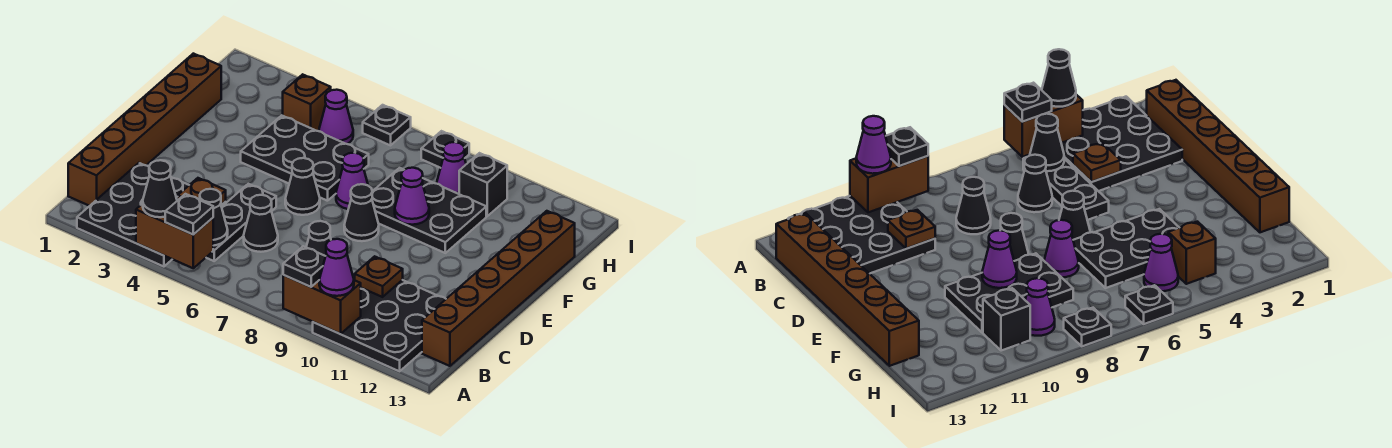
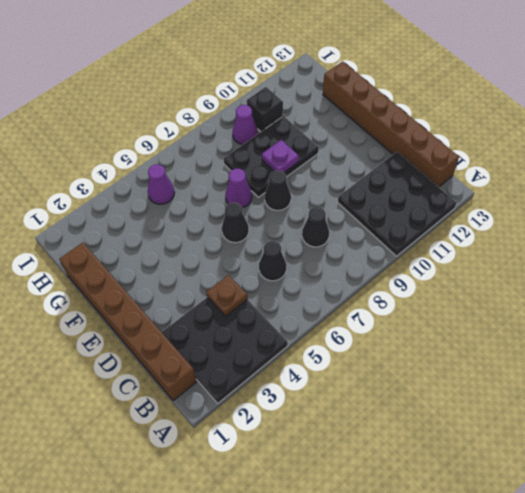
purple 1x1 plate [262,140,299,172] -> purple 1x1 cone [395,168,429,225]
none -> black 1x3 plate [206,184,276,261]
none -> black 2x3 plate [241,115,369,201]
none -> brown 1x1 brick [282,74,331,131]

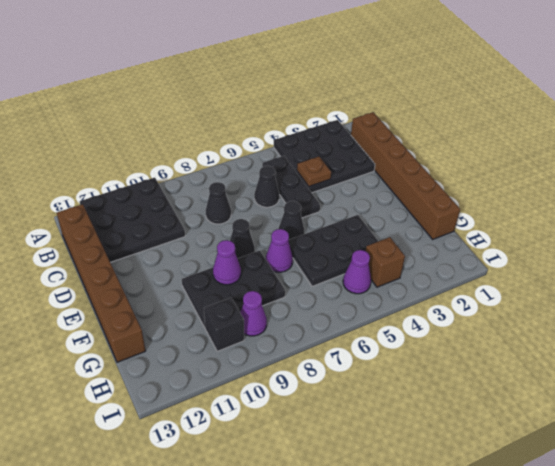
none -> black 1x1 plate [363,105,411,145]
none -> black 1x1 plate [421,131,469,168]
none -> brown 1x2 brick [136,204,213,268]

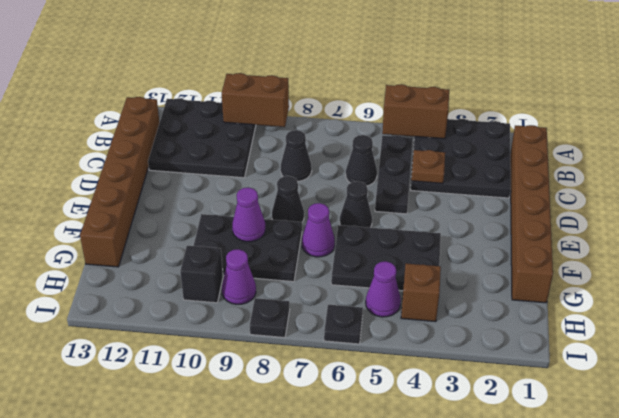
none -> black 1x1 cone [200,189,228,246]
none -> brown 1x1 plate [355,256,403,297]
none -> black 1x1 cone [143,160,177,217]

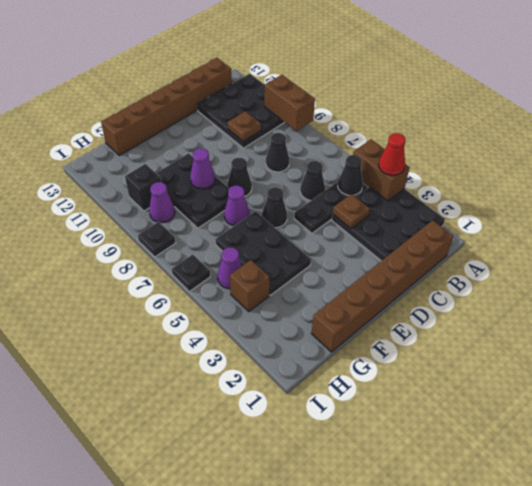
red 1x1 cone [379,133,406,176] -> black 1x1 cone [143,160,177,217]
none -> black 1x1 plate [165,194,213,235]
none -> black 1x1 plate [283,246,326,287]
none -> purple 1x1 cone [319,239,354,296]

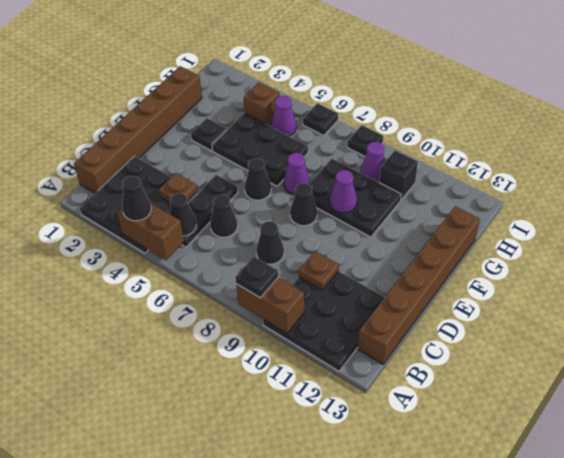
black 1x1 plate [191,118,227,151] -> black 1x1 plate moved to [165,194,213,235]
none -> purple 1x1 cone [319,239,354,296]

